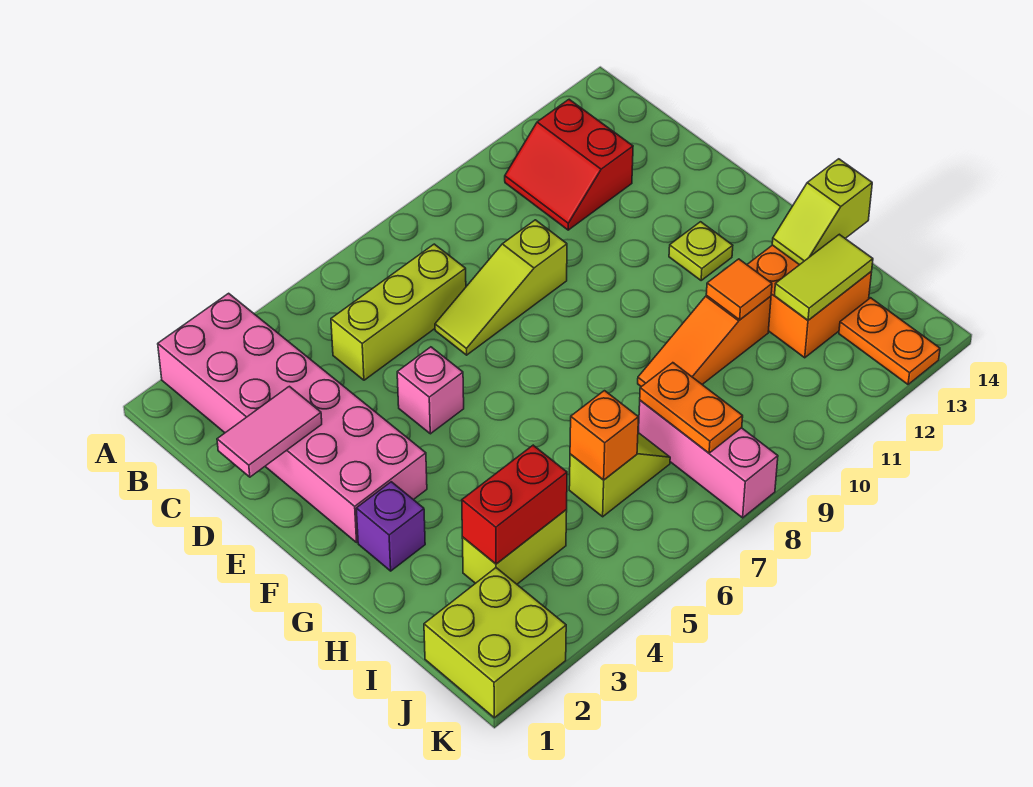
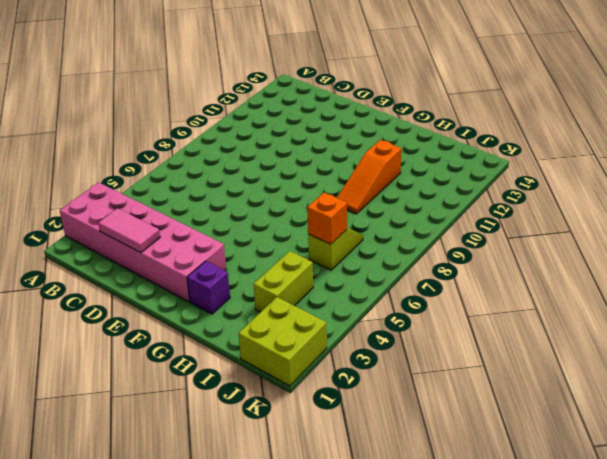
pink 1x2 tile [98,208,160,253] -> pink 1x2 tile turned to [217,386,322,477]
none -> red 2x2 slope [505,99,633,230]
none -> lime 1x3 brick [331,244,466,380]
none -> lime 1x3 slope [435,220,567,355]

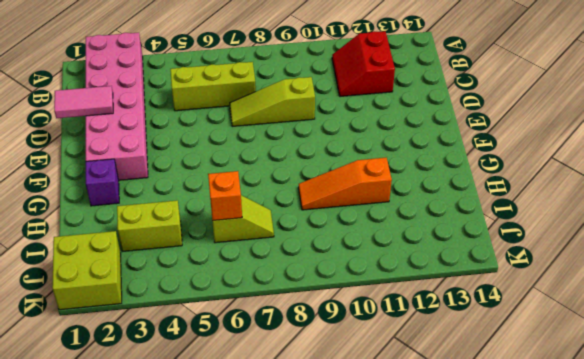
none -> pink 1x1 brick [397,347,464,434]
none -> lime 1x1 plate [669,222,733,280]
none -> orange 2x2 brick [747,245,872,358]

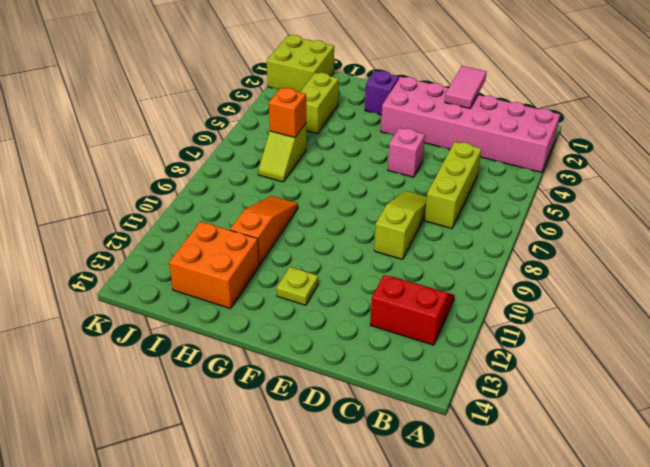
none -> pink 1x3 brick [638,400,778,518]
none -> orange 1x2 plate [839,298,940,384]
none -> orange 1x1 tile [706,259,772,320]

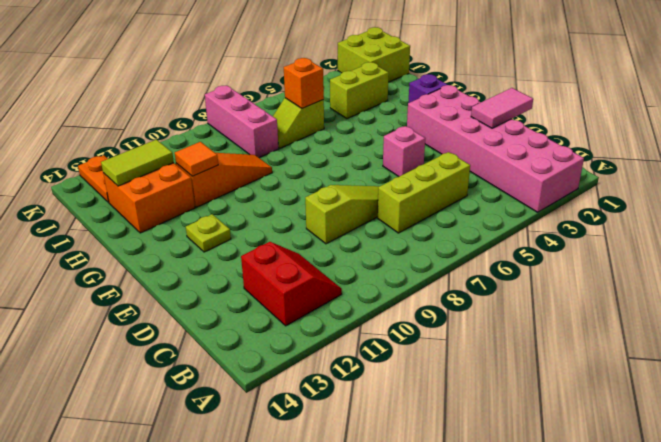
none -> lime 1x2 slope [772,159,872,265]
none -> red 1x2 brick [462,445,567,564]
none -> orange 1x2 plate [640,363,743,453]

